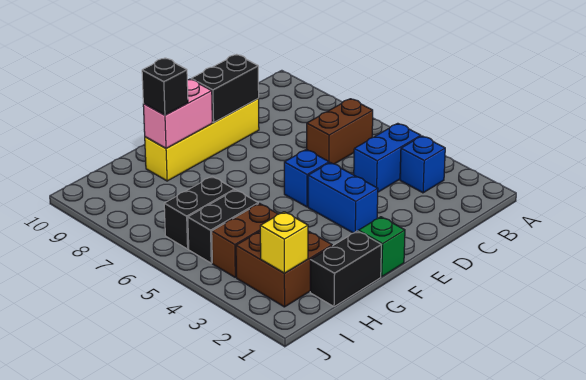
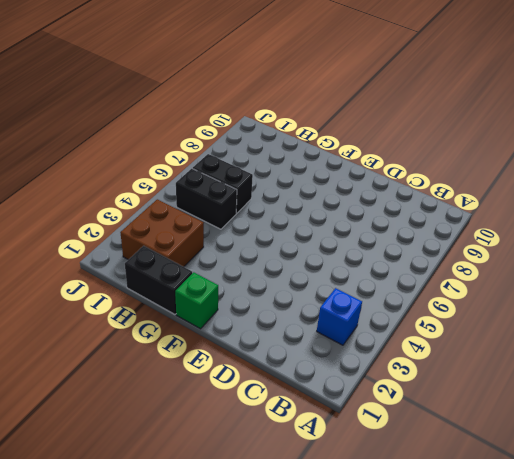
none -> blue 1x2 brick [354,123,421,192]
none -> brown 1x2 brick [307,99,373,164]
none -> yellow 1x4 brick [145,98,259,181]

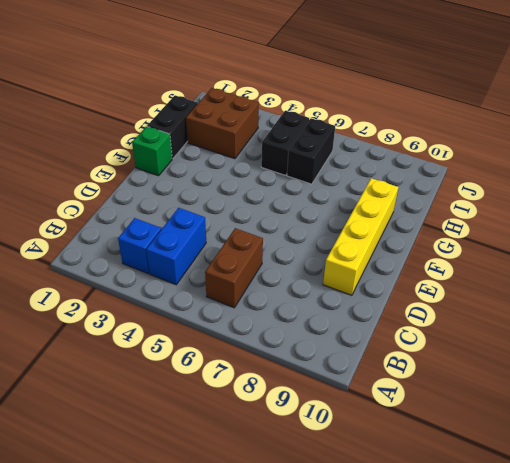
none -> blue 1x2 brick [308,162,378,233]
none -> blue 1x1 brick [284,149,329,207]
none -> brown 1x2 brick [212,203,278,277]

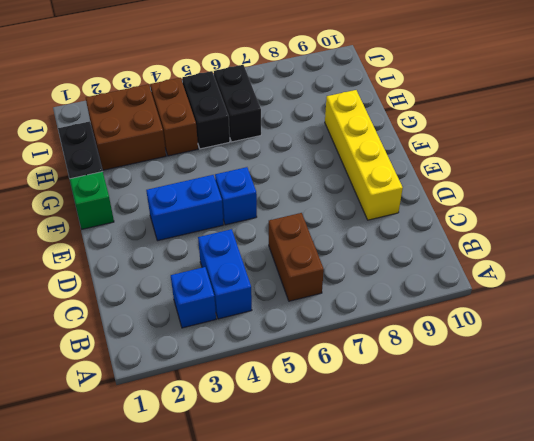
none -> black 1x2 brick [191,54,259,122]
none -> pink 1x2 brick [143,79,212,148]
none -> yellow 1x1 brick [260,212,308,273]

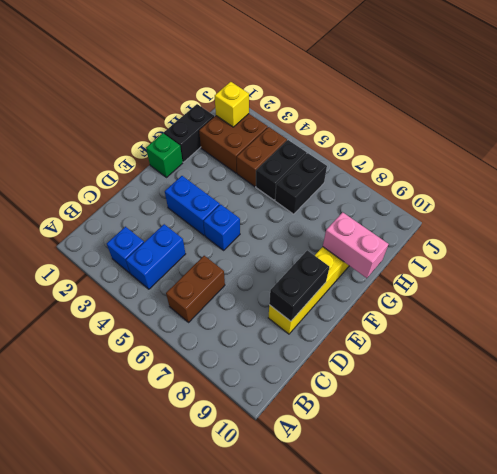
pink 1x2 brick [323,212,389,278] -> pink 1x2 brick turned to [143,79,212,148]
none -> black 1x1 brick [142,58,188,115]

